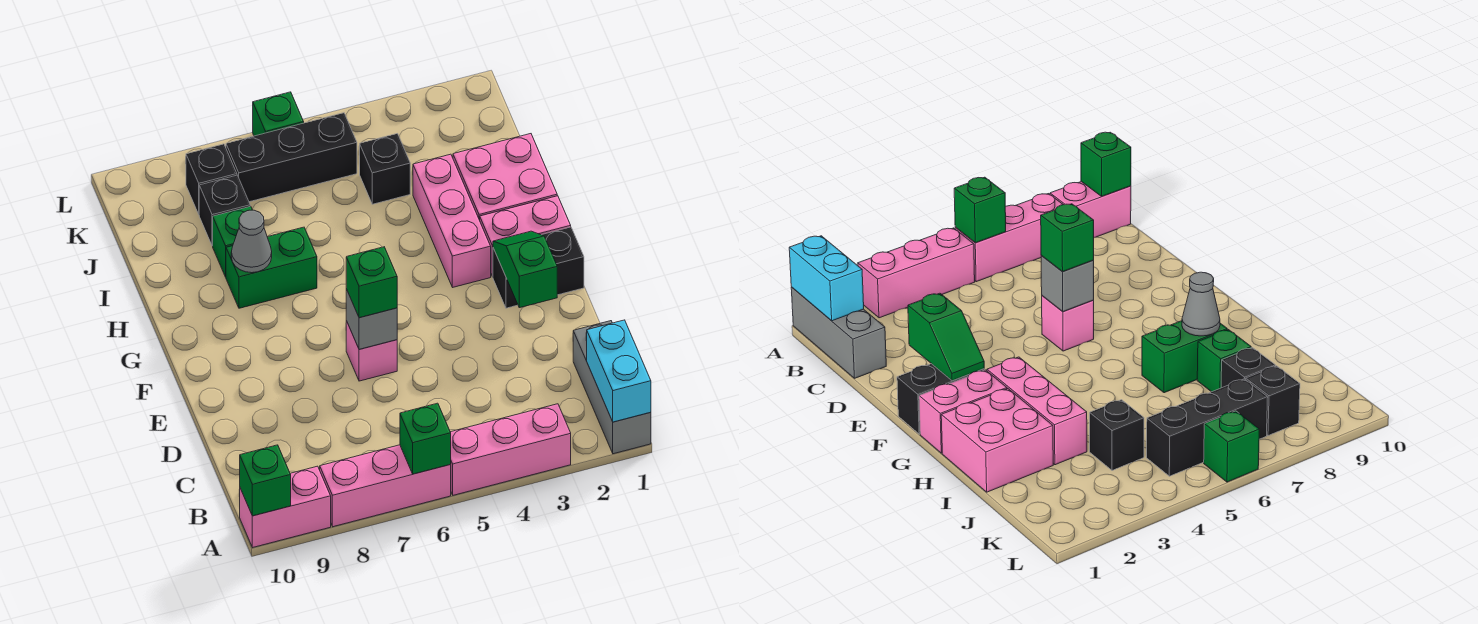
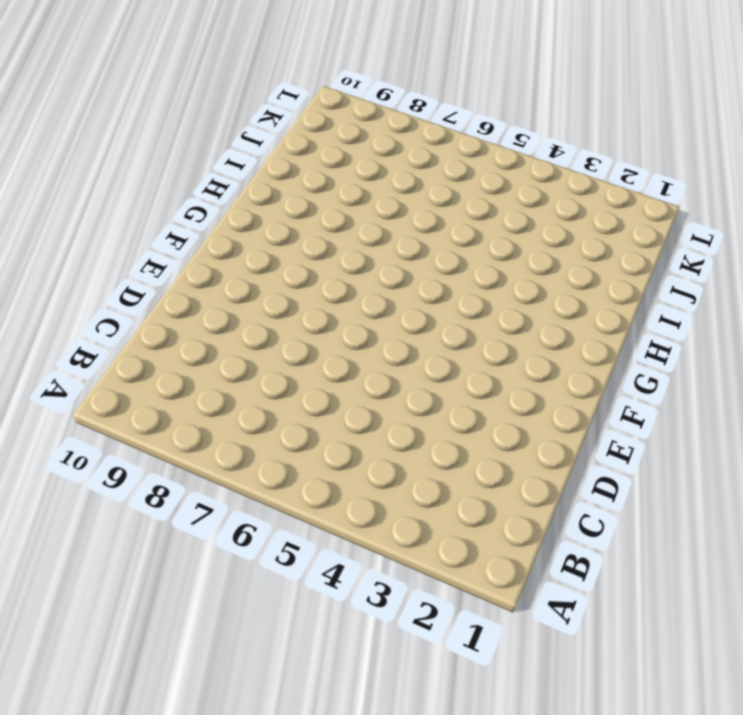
none -> grey 1x3 brick [573,321,651,454]
none -> pink 1x3 brick [450,404,571,495]
none -> pink 1x3 brick [319,445,451,527]

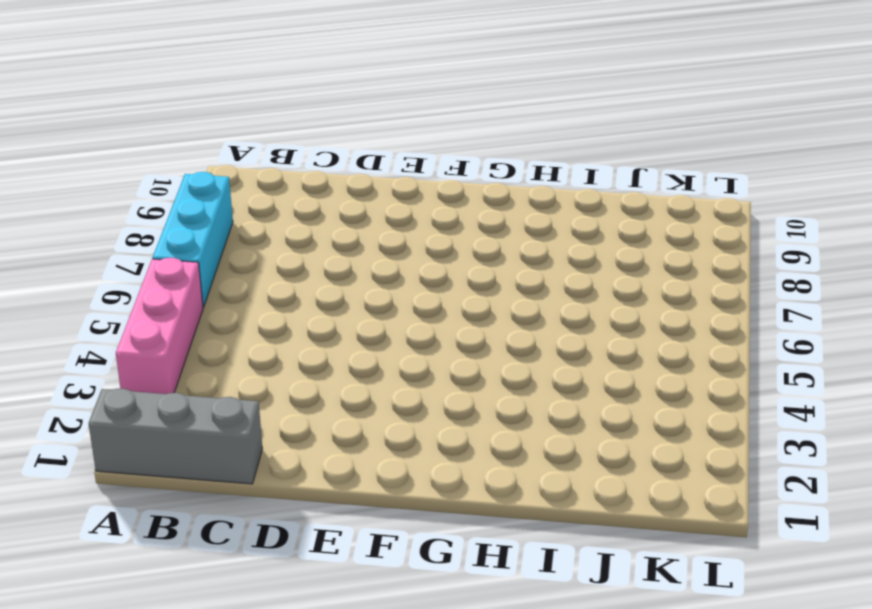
cyan 1x3 brick [153,172,233,307] -> pink 1x3 brick [319,445,451,527]
none -> pink 1x2 brick [239,466,331,547]
none -> pink 1x1 brick [346,321,397,381]
none -> black 1x2 brick [493,227,584,308]

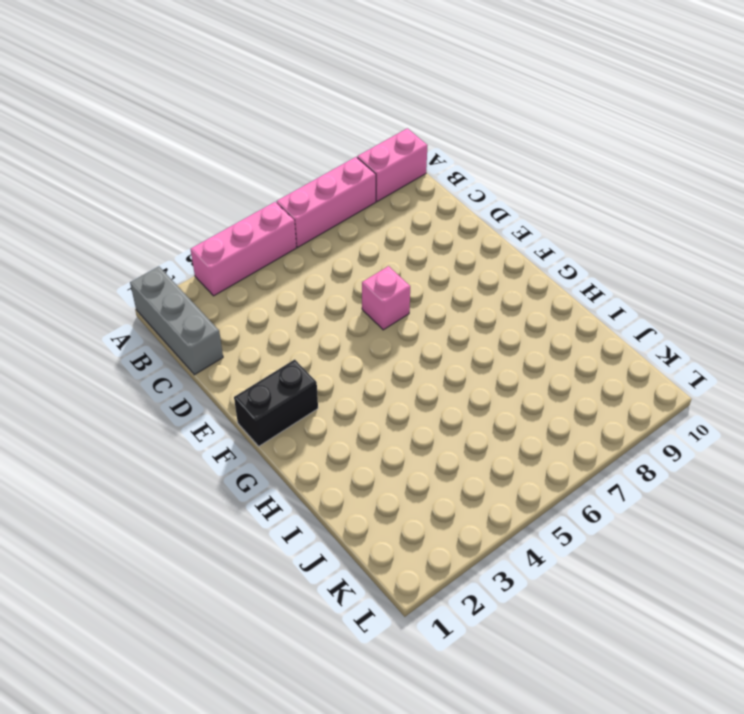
none -> pink 1x2 brick [480,196,571,277]
none -> pink 1x3 brick [413,154,491,287]
none -> pink 2x2 brick [453,134,557,220]

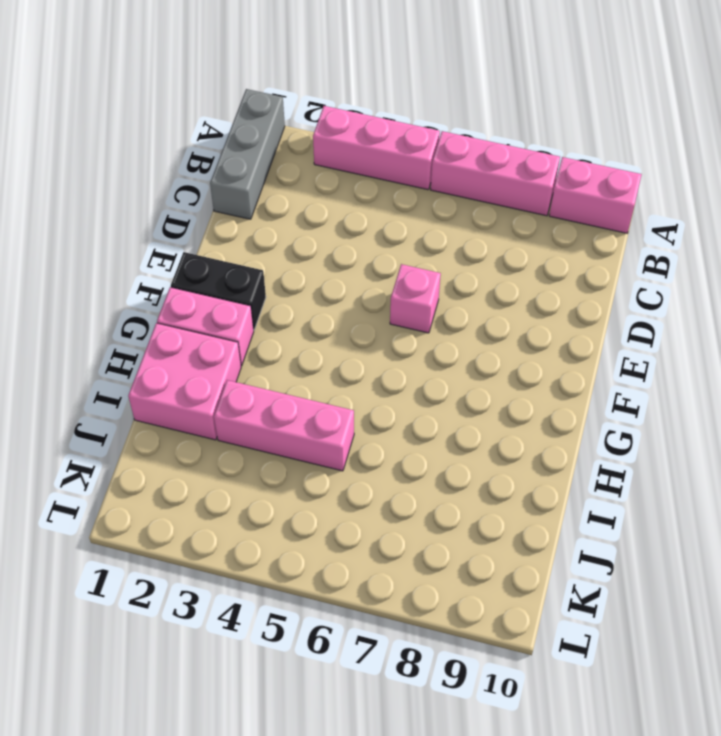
pink 1x3 brick [214,380,354,471] -> pink 1x3 brick turned to [413,154,491,287]
none -> green 1x2 brick [226,227,317,308]
none -> green 1x1 brick [213,206,252,277]
none -> black 1x1 brick [360,134,410,204]

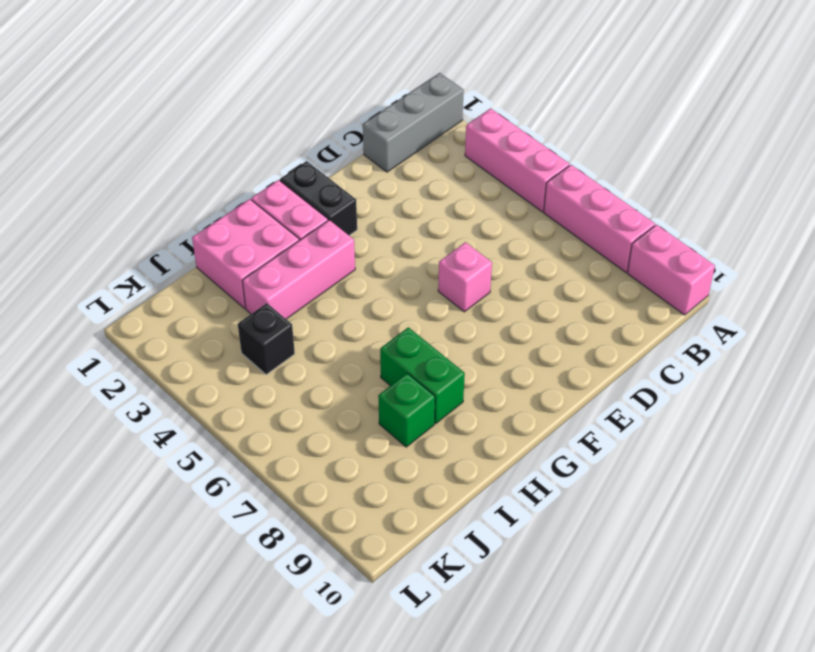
none -> black 1x1 brick [199,175,250,246]
none -> black 1x3 brick [226,113,357,202]
none -> black 1x1 brick [186,144,237,214]

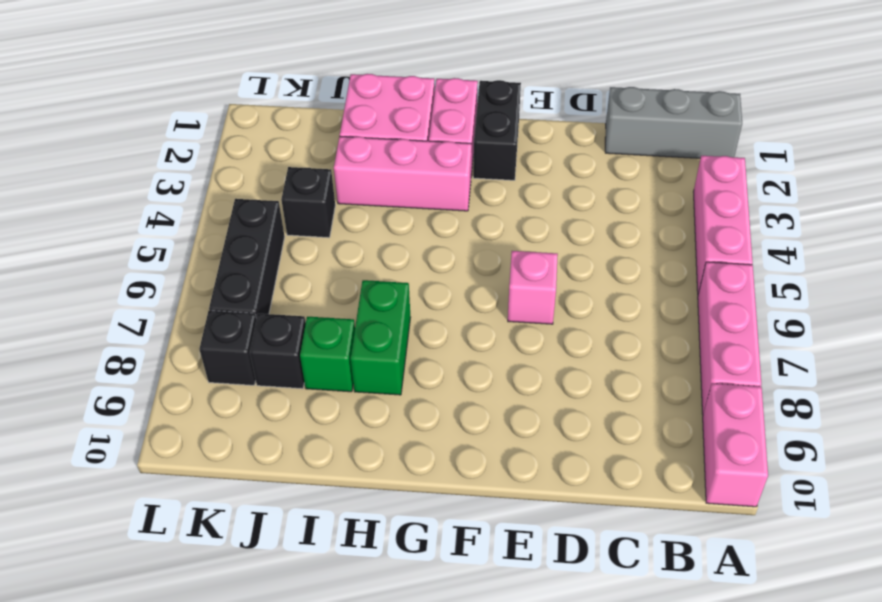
none -> green 1x1 brick [253,92,304,136]
none -> cyan 1x2 brick [586,320,651,422]
none -> green 1x1 brick [400,403,451,474]

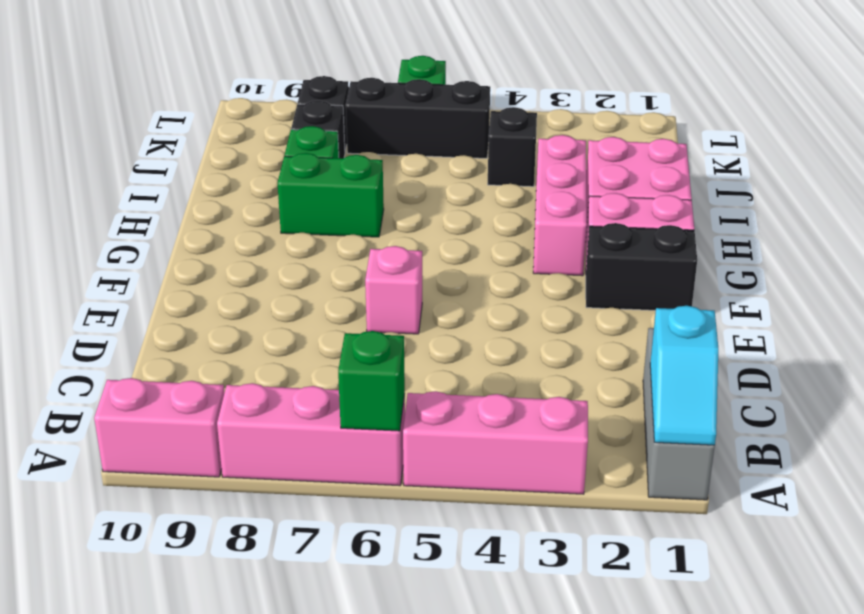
cyan 1x2 slope [650,306,718,445] -> cyan 1x2 brick [586,320,651,422]
none -> green 1x1 brick [240,445,291,516]
none -> green 1x2 slope [493,231,557,308]
none -> grey 1x1 brick [346,289,397,349]

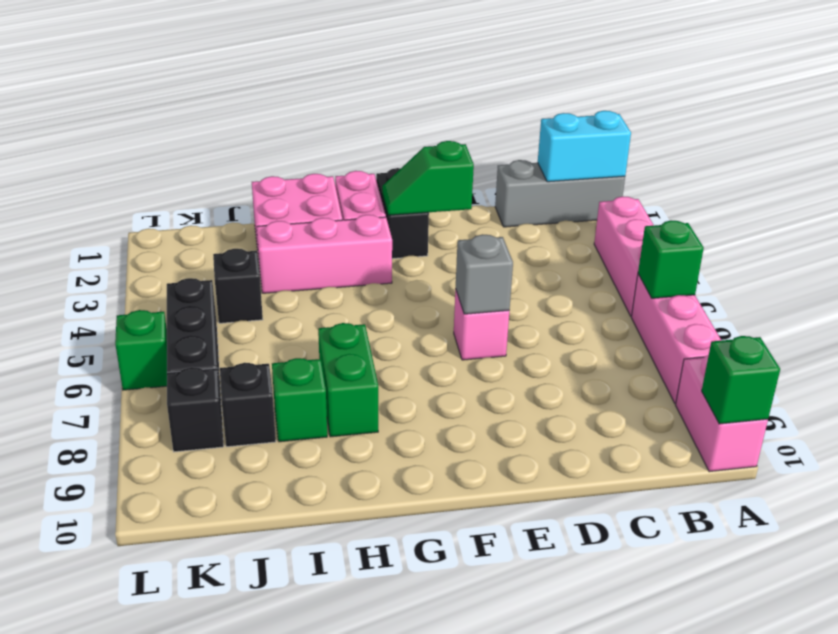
none -> grey 1x1 cone [231,210,272,273]
none -> green 1x1 brick [346,247,397,318]

